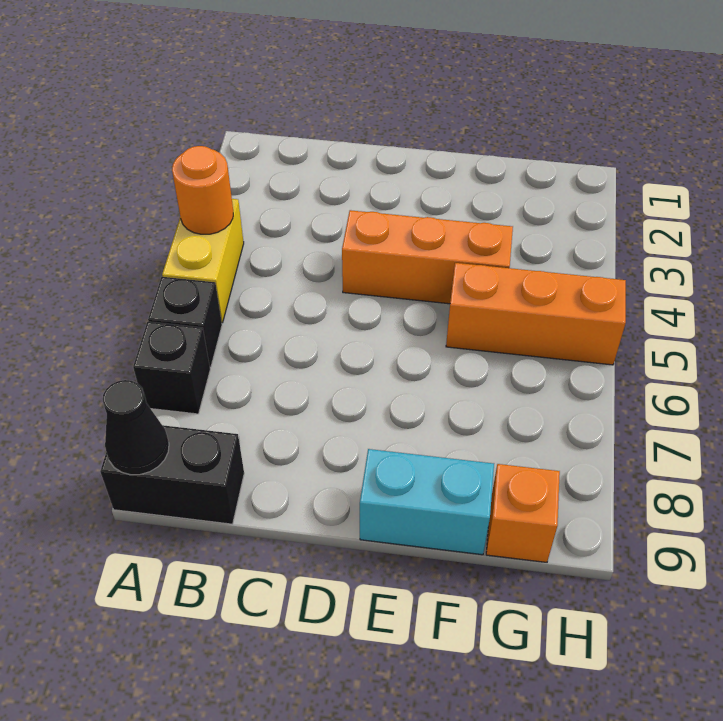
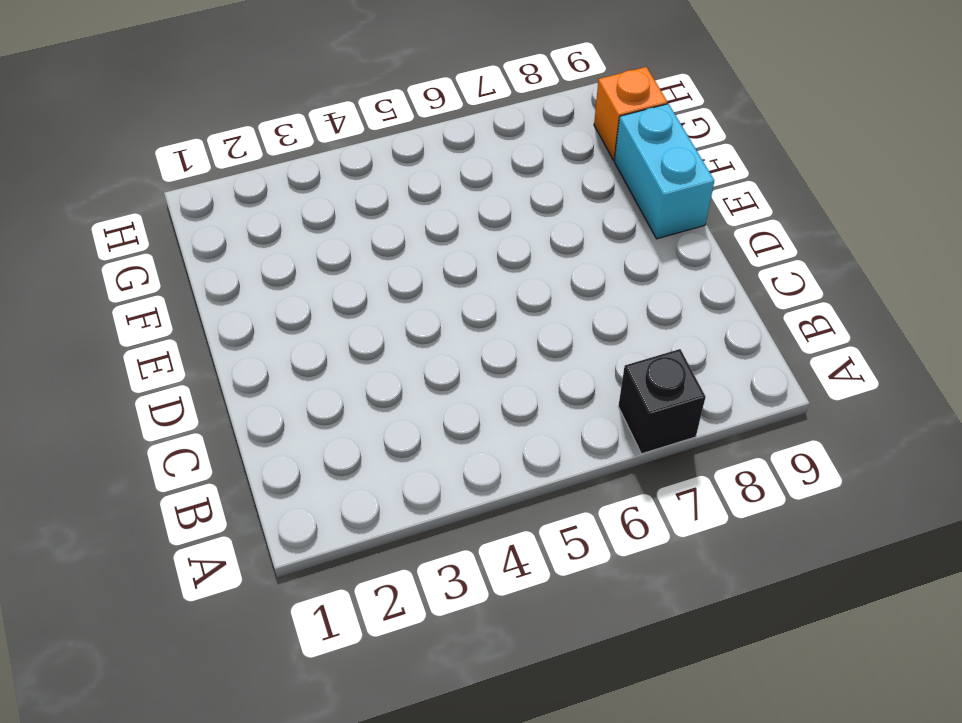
none -> yellow 1x2 brick [162,199,244,323]
none -> black 1x1 brick [148,277,222,367]

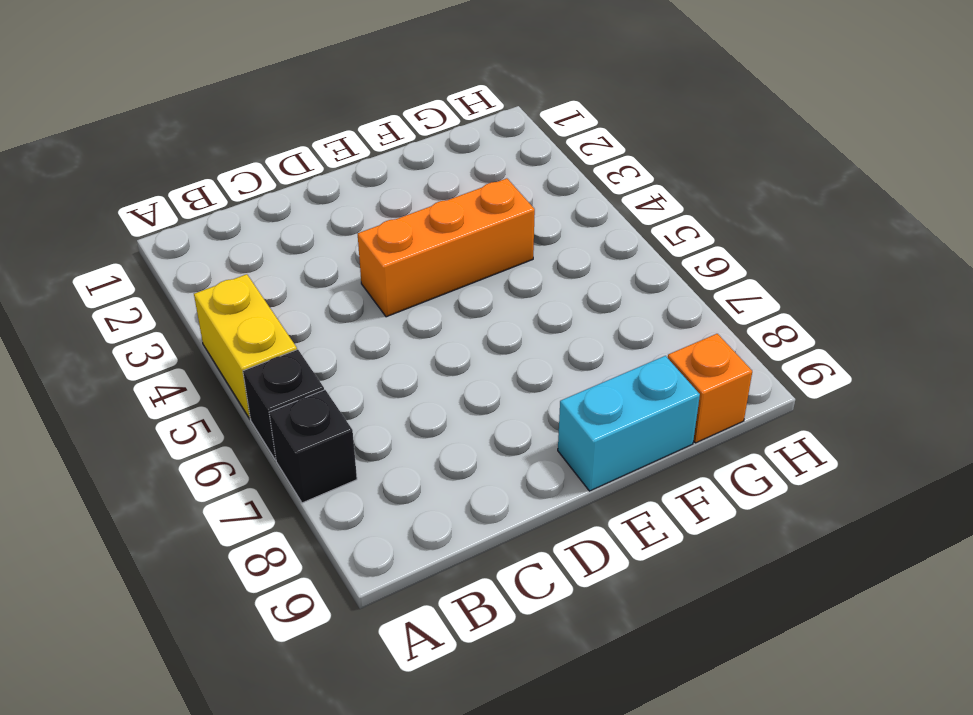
none -> black 1x2 brick [100,425,244,524]
none -> orange 1x3 brick [446,263,626,365]

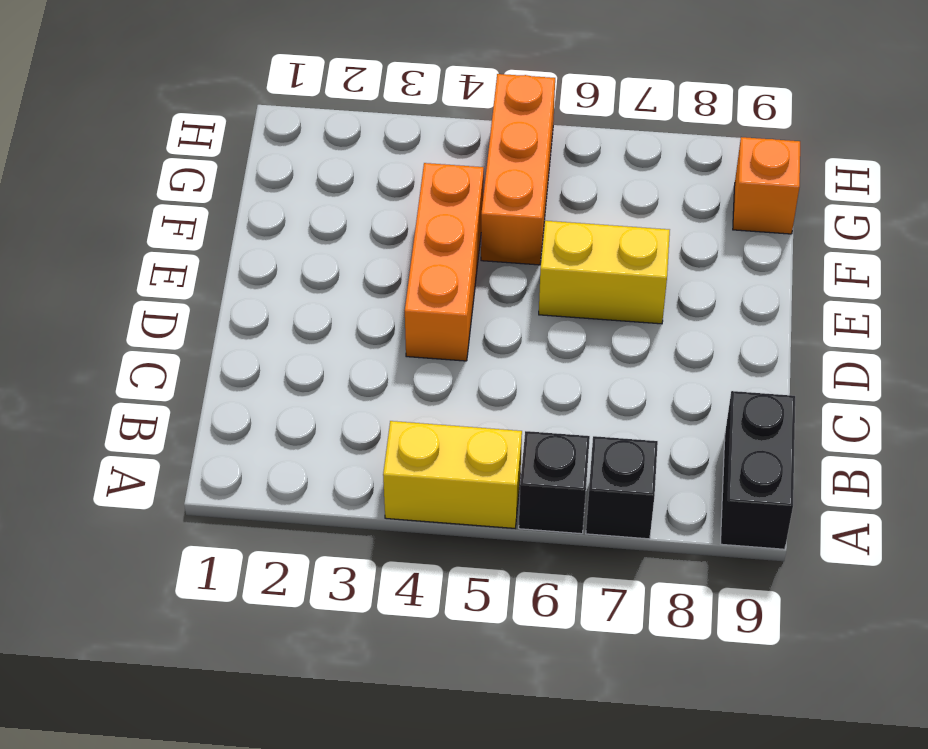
yellow 1x2 brick [539,221,670,324] -> none
none -> cyan 1x2 brick [360,449,494,555]
none -> orange 1x1 round brick [172,146,233,234]

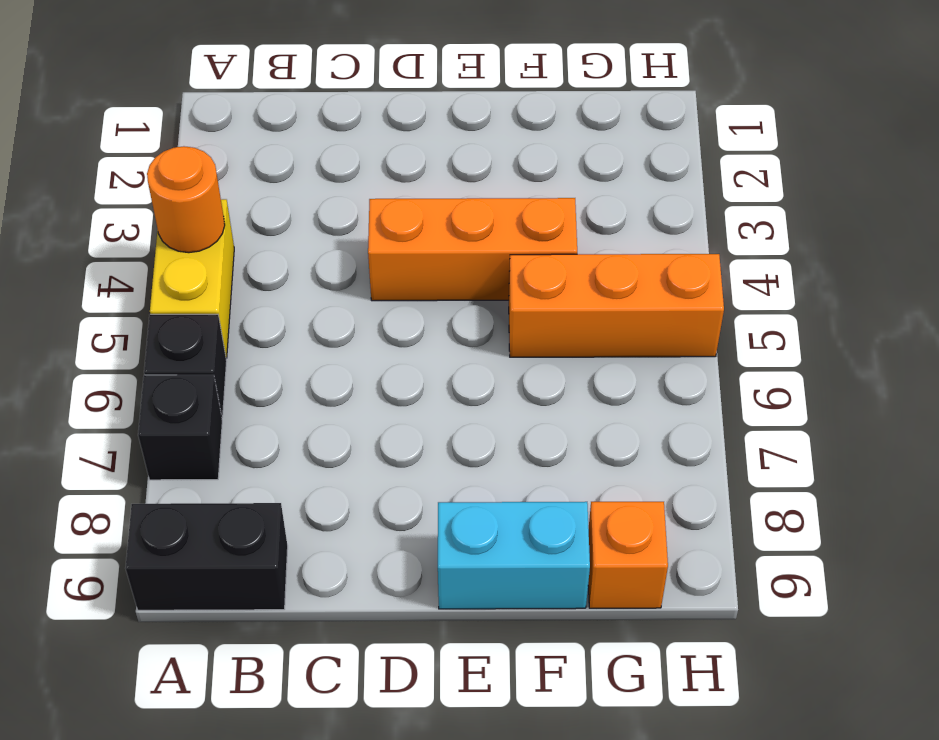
none -> black 1x1 cone [103,380,169,475]

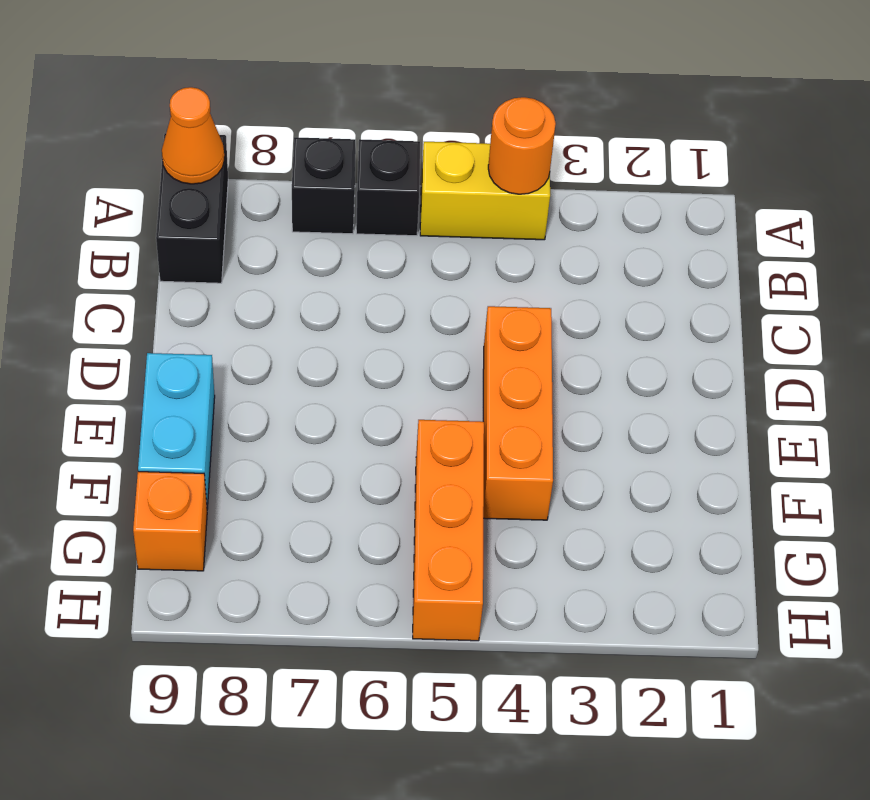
orange 1x1 cone [162,87,224,184] -> black 1x1 cone [103,380,169,475]

